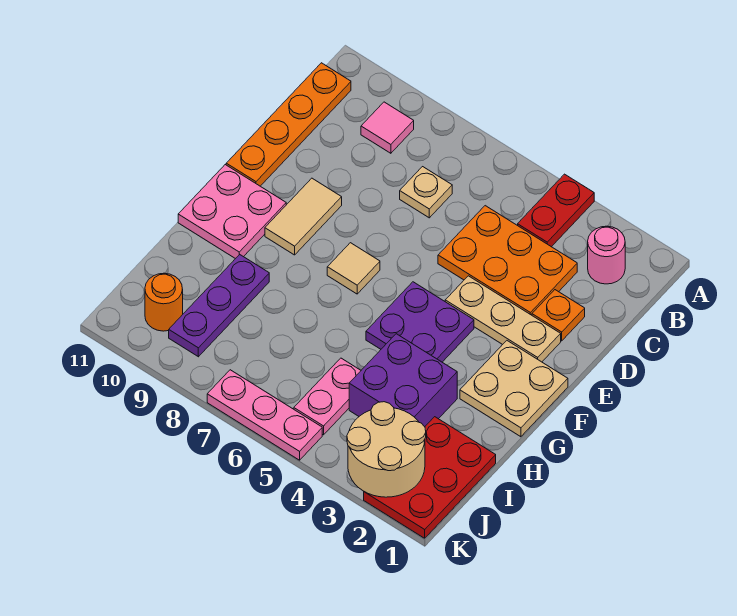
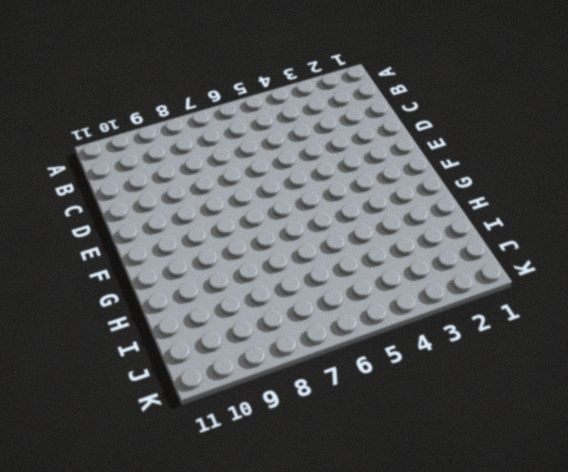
none -> red 1x2 plate [518,174,594,247]
none -> pink 1x1 round brick [588,226,625,284]
none -> pink 1x1 tile [361,102,414,153]

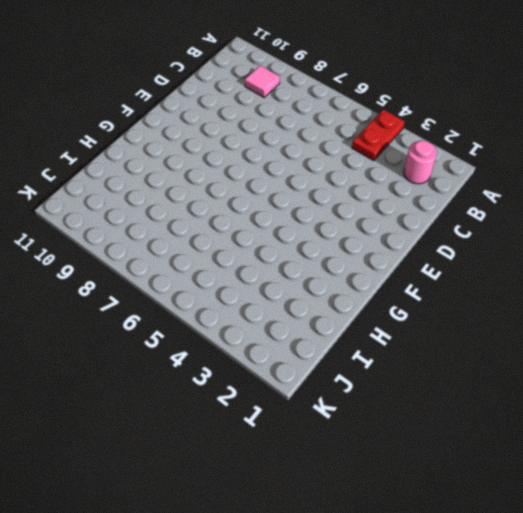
none -> orange 1x4 plate [226,63,351,186]
none -> orange 2x3 plate [438,206,577,315]
none -> tan 1x1 plate [400,167,452,218]

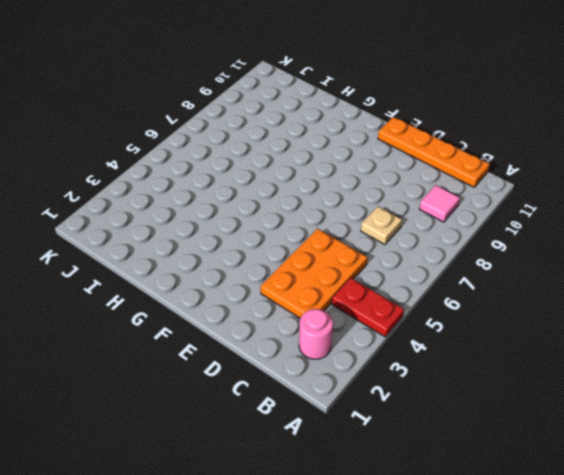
none -> orange 1x1 plate [532,290,585,341]
none -> tan 1x3 plate [445,276,561,362]
none -> tan 1x2 tile [265,178,342,255]

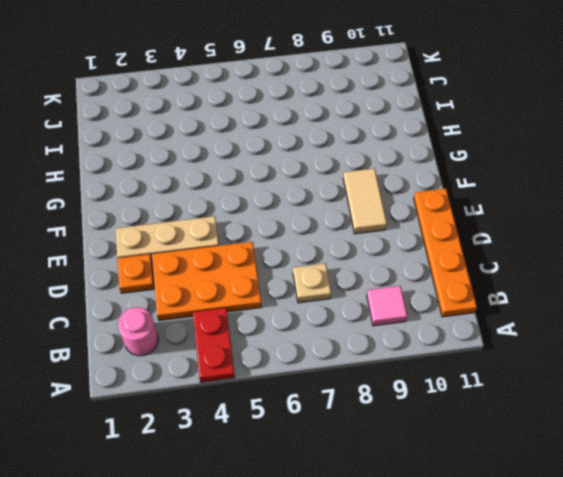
none -> tan 2x2 plate [460,341,568,437]
none -> purple 2x2 plate [366,282,474,362]
none -> tan 1x1 tile [327,243,380,294]

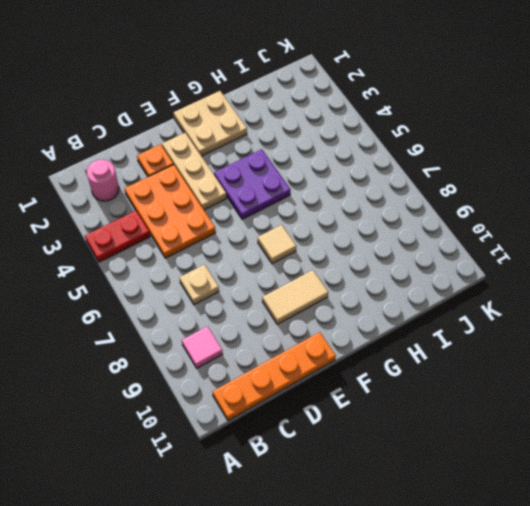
none -> pink 2x2 plate [178,165,286,259]
none -> purple 2x2 brick [349,334,457,427]
none -> purple 1x3 plate [169,255,269,357]

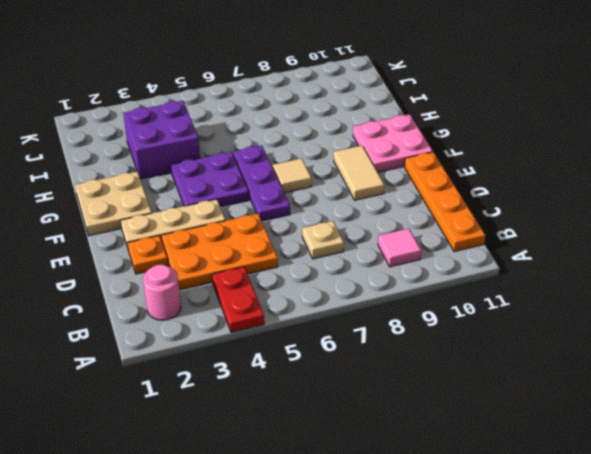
purple 1x3 plate [233,145,290,221] -> purple 1x3 plate moved to [169,255,269,357]
none -> red 2x3 plate [364,417,496,538]
none -> pink 1x2 plate [294,358,361,435]
none -> orange 1x1 round brick [145,273,183,331]

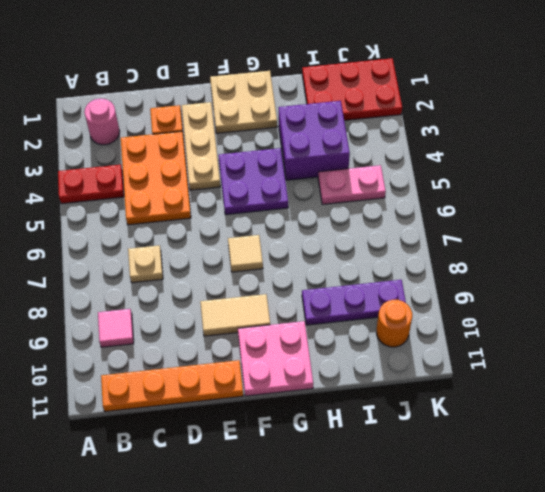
none -> pink 1x3 plate [207,370,322,460]
none -> tan 2x2 round brick [347,402,426,497]

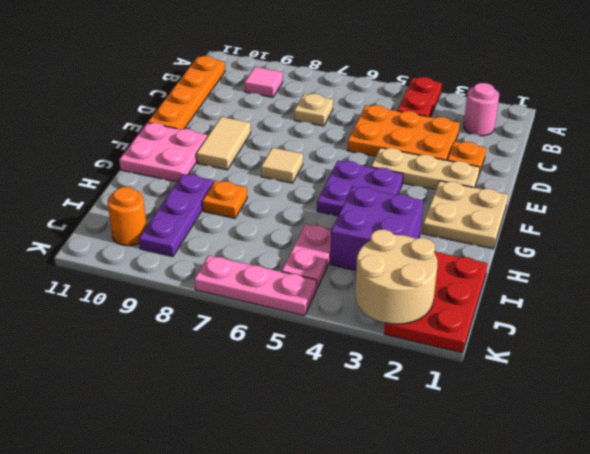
orange 1x1 plate [203,181,247,218] -> none

